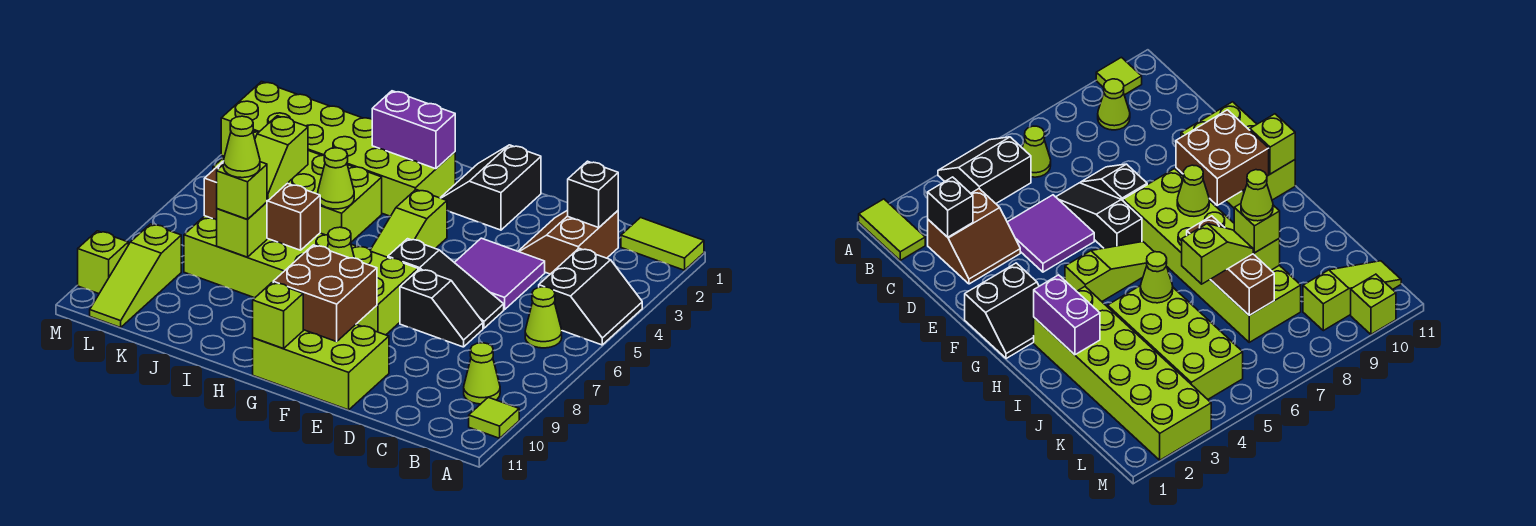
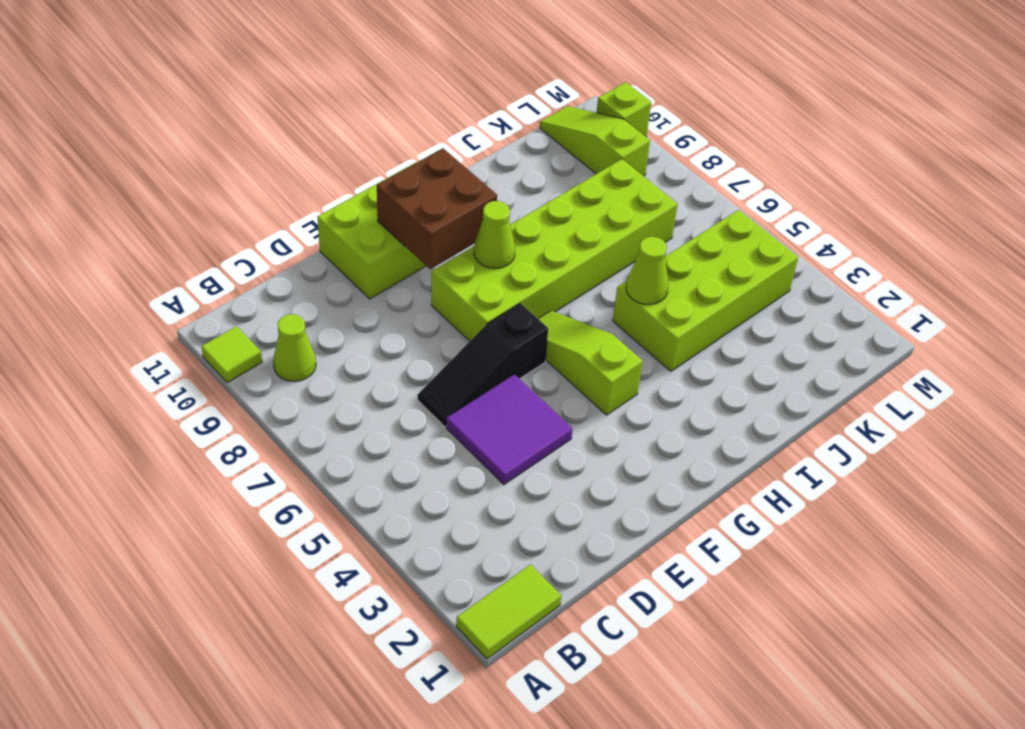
none -> black 2x2 slope [539,248,642,345]
none -> lime 1x1 cone [525,287,562,348]
none -> brown 2x2 slope [518,210,618,274]

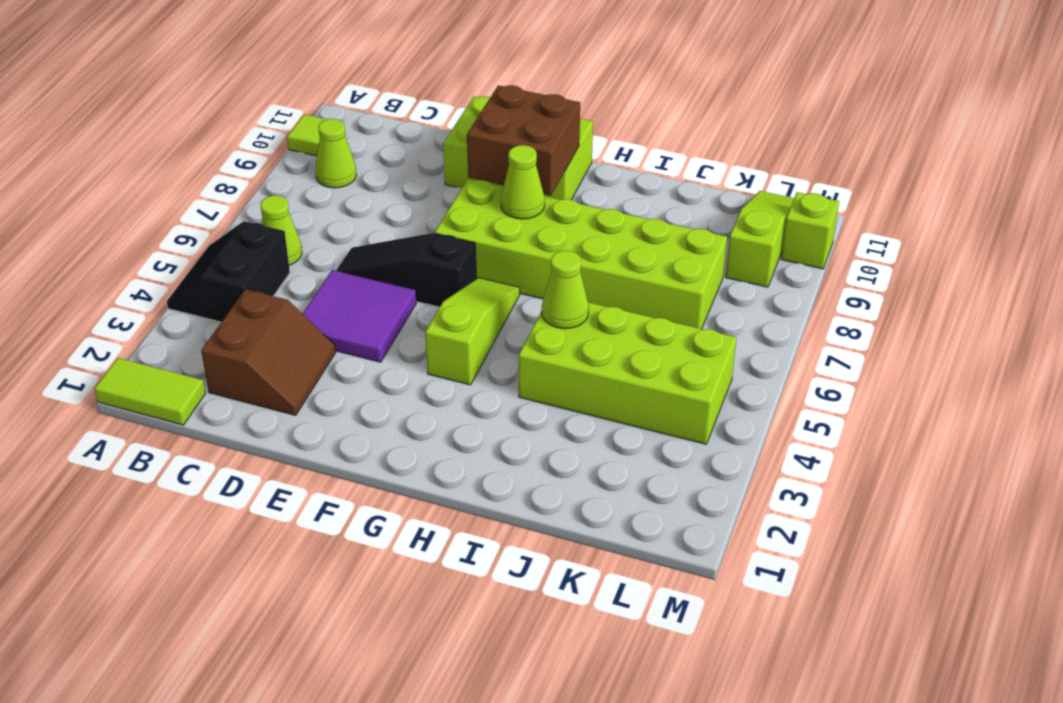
none -> black 1x2 slope [400,269,483,347]
none -> black 2x2 slope [441,145,541,230]
none -> lime 2x6 brick [221,82,455,216]

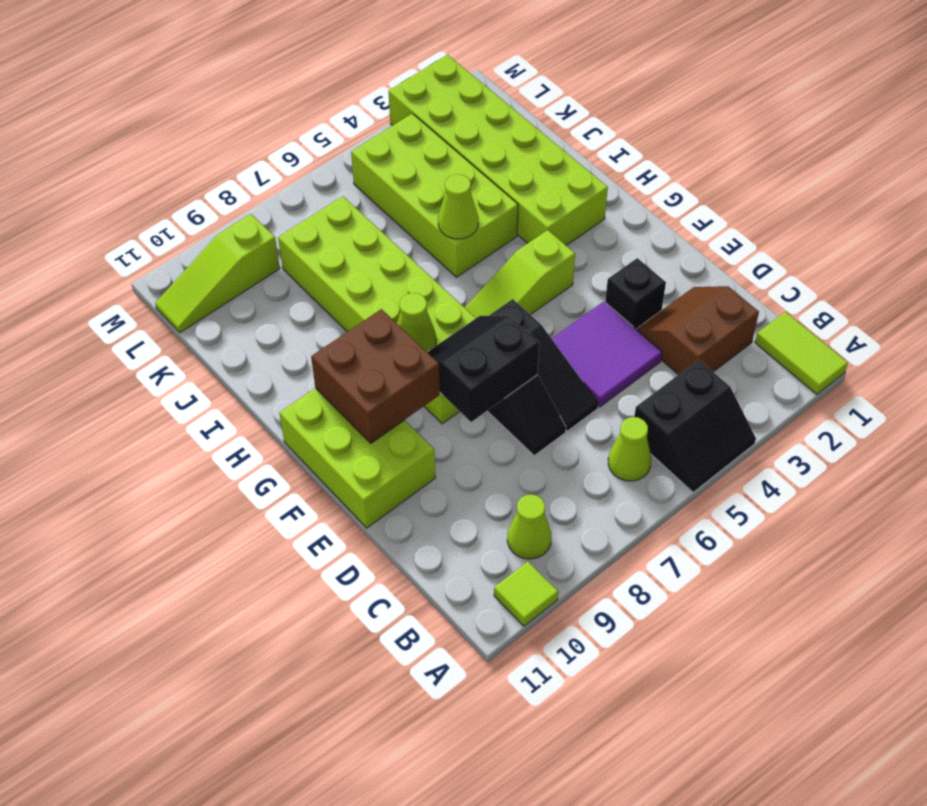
black 1x1 brick [605,258,666,329] -> black 1x1 brick moved to [568,161,618,227]
black 2x2 slope [427,316,539,422] -> black 2x2 slope moved to [441,145,541,230]
none -> lime 1x1 brick [78,231,128,294]
none -> lime 1x1 brick [253,282,303,349]
none -> purple 1x2 brick [372,91,455,169]

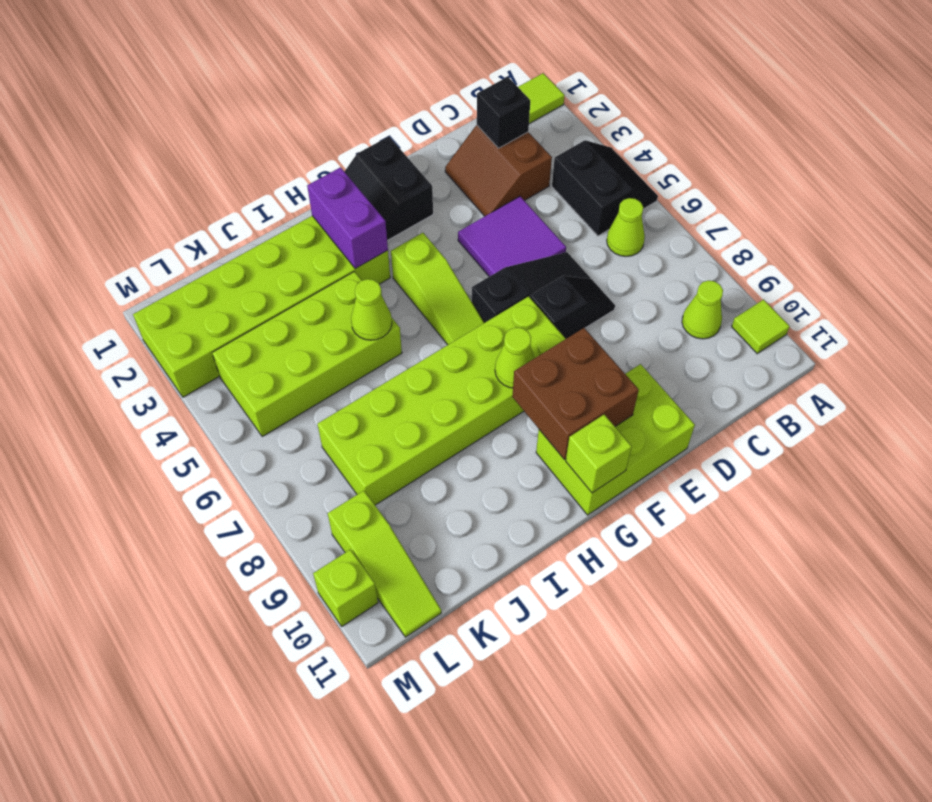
purple 1x2 brick [307,167,388,269] -> purple 1x2 brick turned to [372,91,455,169]
none -> brown 1x3 brick [204,162,320,250]
none -> lime 1x1 brick [217,202,267,257]
none -> lime 1x2 slope [255,116,308,201]

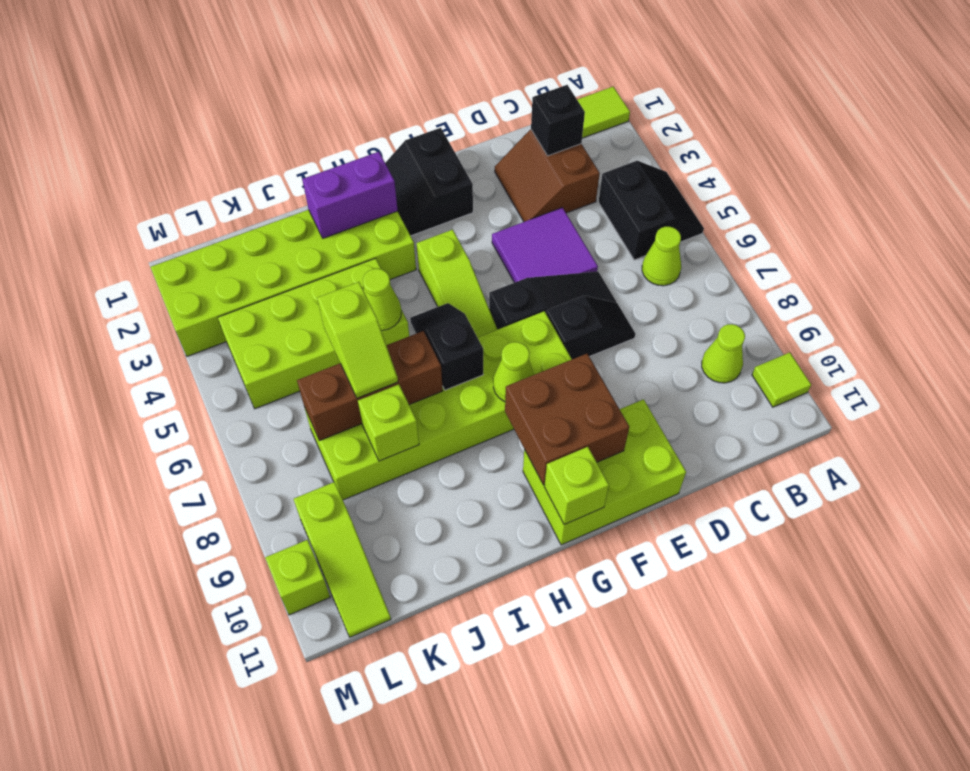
black 1x2 slope [410,303,483,390] -> none
none -> lime 1x1 brick [217,162,267,219]
none -> lime 1x1 cone [223,116,260,178]

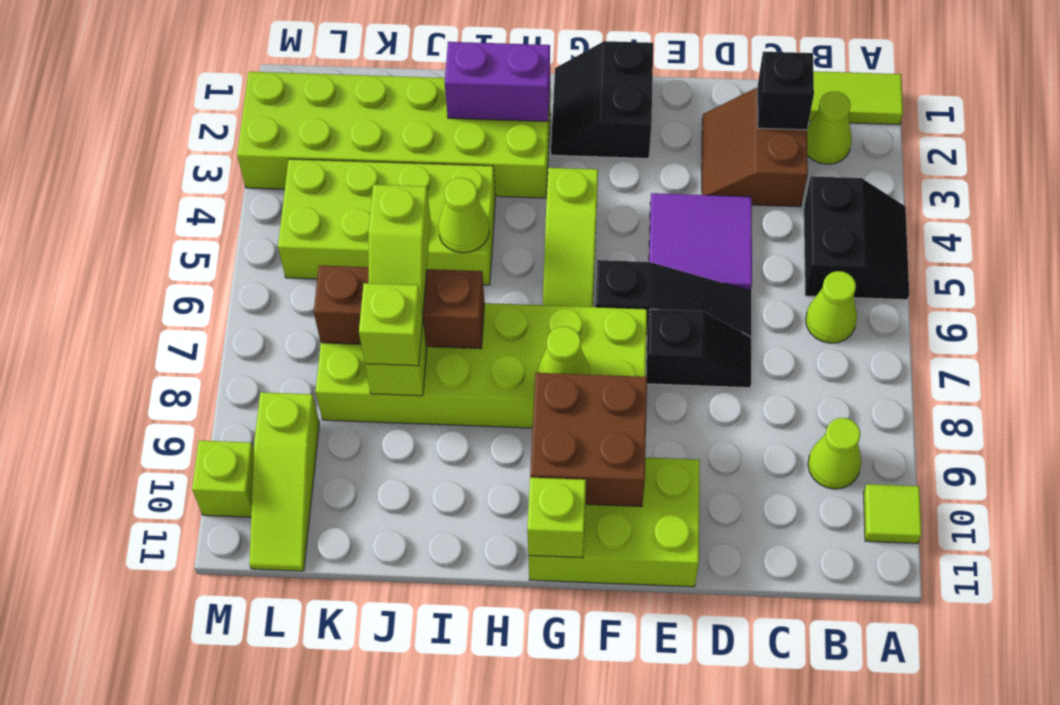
lime 1x1 cone [807,92,852,164] -> lime 1x1 cone moved to [223,116,260,178]

